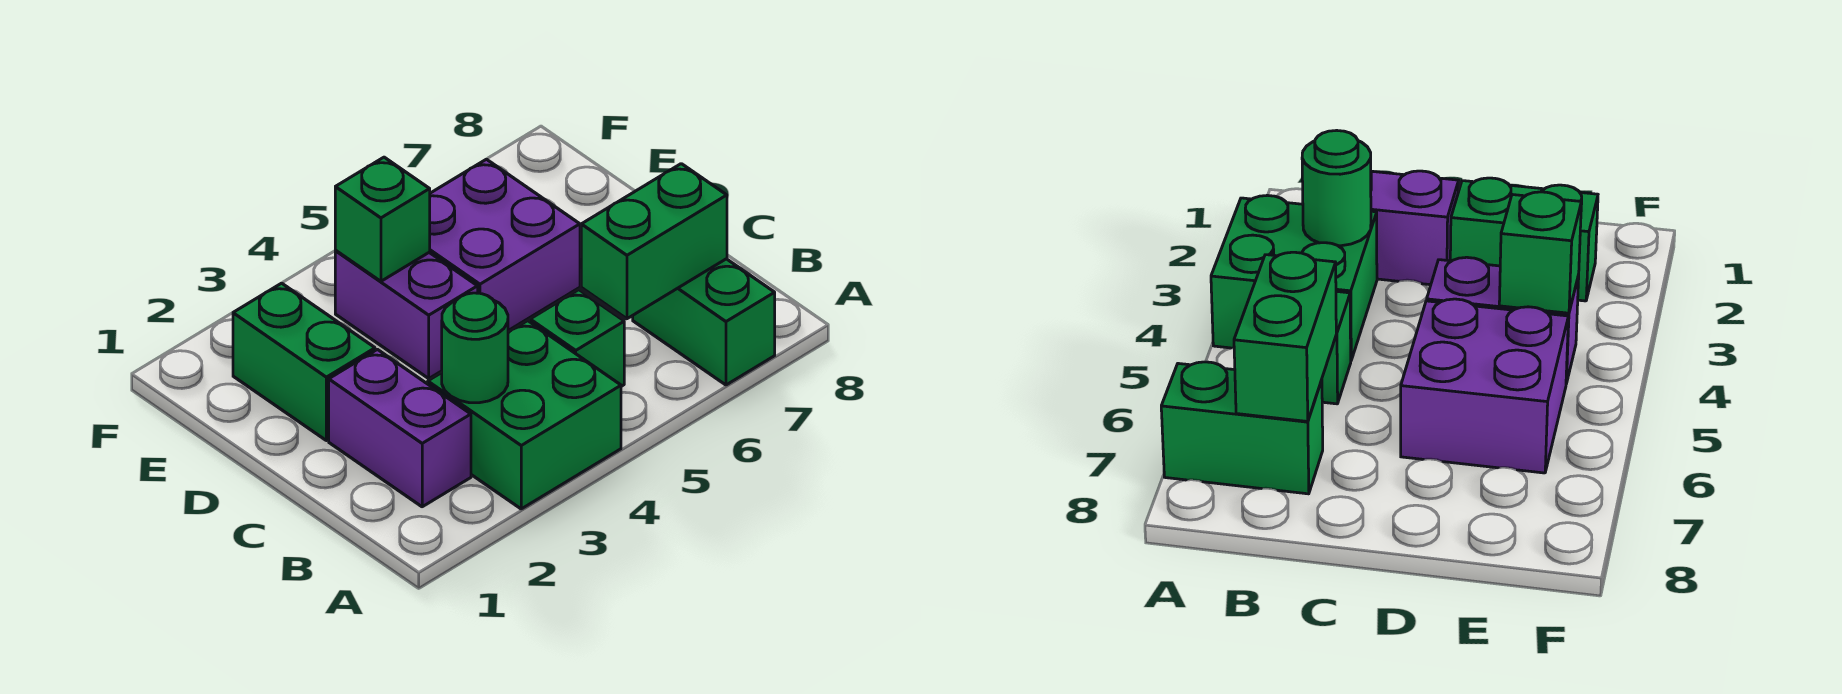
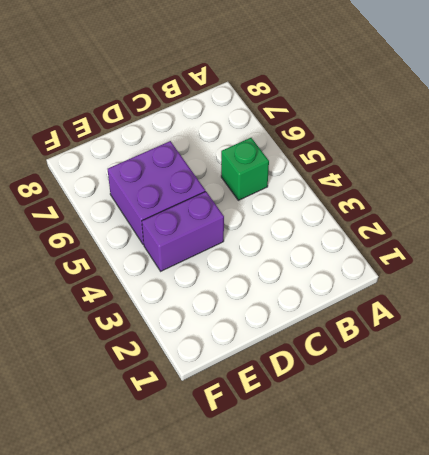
none -> green 2x2 brick [428,321,621,509]
none -> green 1x2 brick [633,259,775,385]

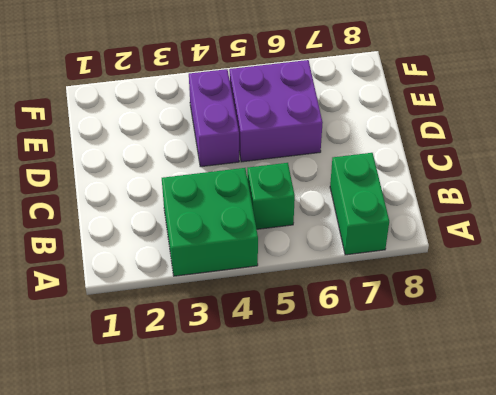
none -> purple 1x2 brick [329,350,471,507]
none -> green 1x2 brick [233,283,375,441]

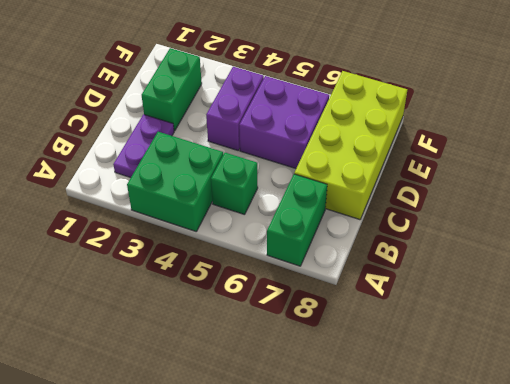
purple 1x2 plate [113,114,174,178] -> purple 1x2 brick [329,350,471,507]
lime 2x4 brick [294,71,407,220] -> none
none -> green 1x1 round brick [442,293,508,403]
none -> green 1x2 brick [581,164,727,319]

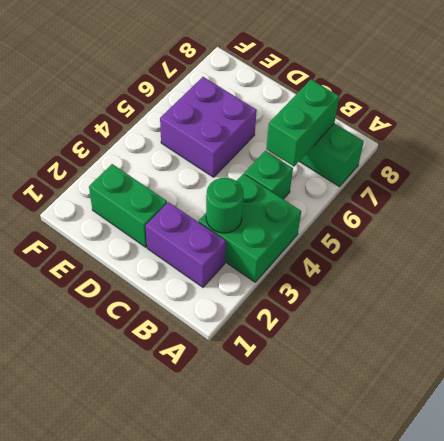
none -> purple 1x2 brick [335,251,478,378]
none -> green 1x1 brick [335,157,430,281]

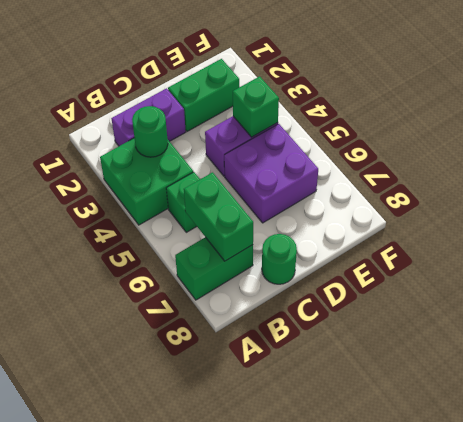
green 1x1 round brick [262,234,297,284] -> none

